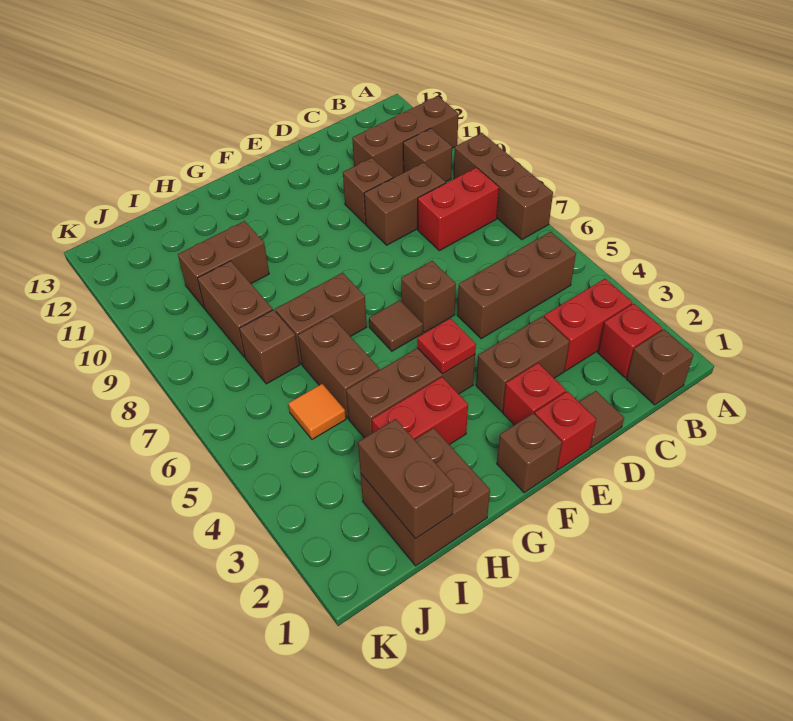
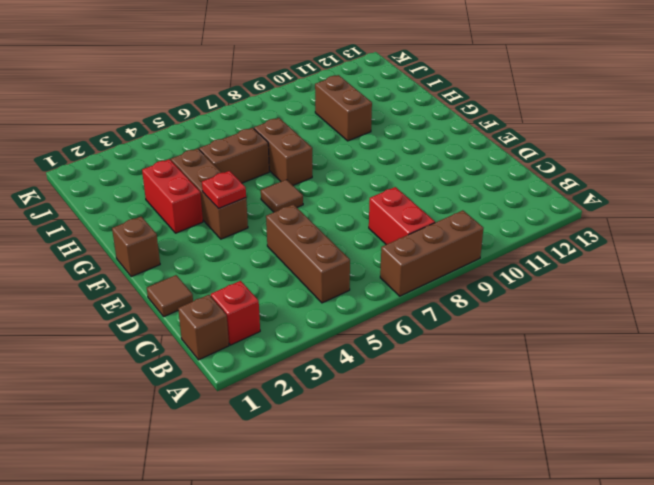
none -> brown 1x3 brick [352,96,458,178]
none -> red 1x2 brick [544,279,632,371]
none -> brown 1x1 brick [403,128,452,182]

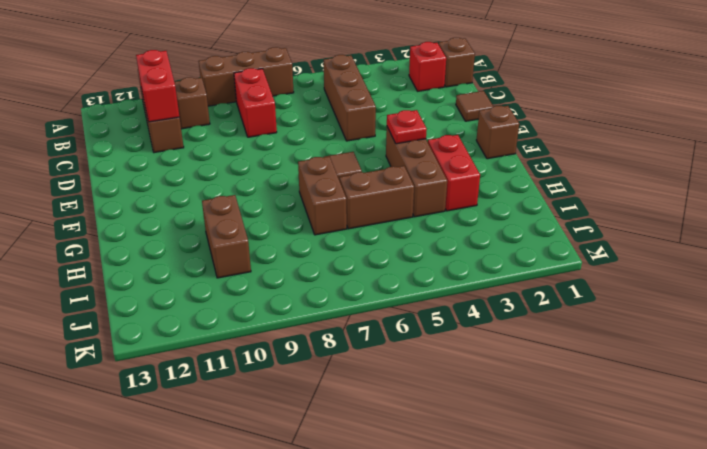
red 1x2 brick [136,50,179,122] -> red 1x2 brick moved to [544,279,632,371]
none -> brown 1x2 brick [364,163,446,245]
none -> brown 1x2 brick [476,316,570,412]
none -> brown 1x1 brick [343,158,393,224]

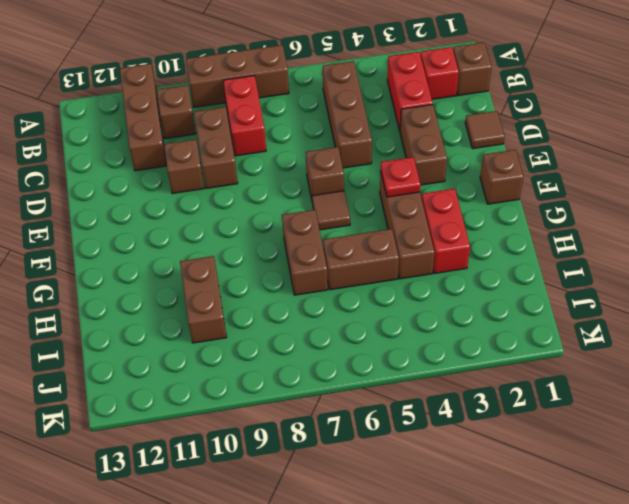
none -> red 1x1 brick [535,391,596,470]
none -> red 1x1 brick [503,363,566,425]
none -> brown 2x2 brick [361,428,490,566]

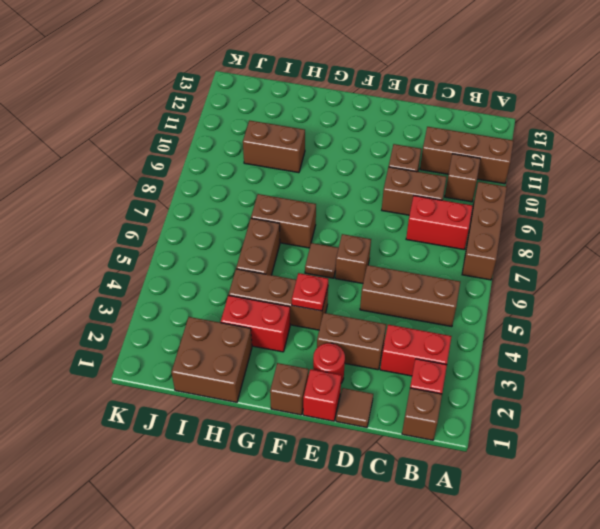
red 1x1 round brick [313,343,345,383] -> red 1x1 brick [503,363,566,425]
none -> orange 1x1 tile [288,384,346,439]
none -> brown 1x1 brick [239,310,299,384]
none -> brown 1x2 brick [198,261,273,357]

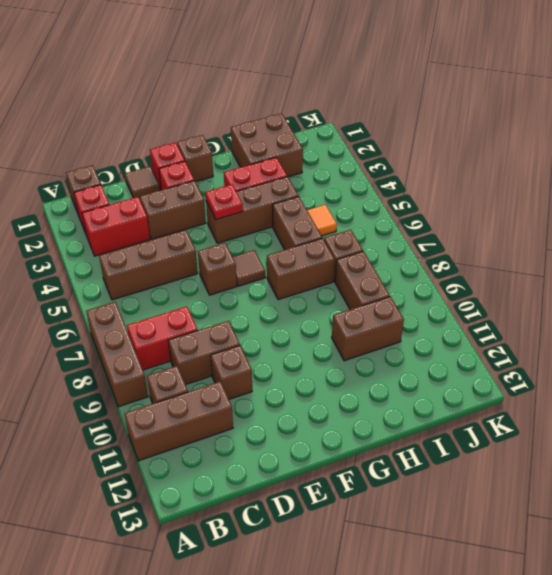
none -> brown 1x2 brick [358,419,454,539]

